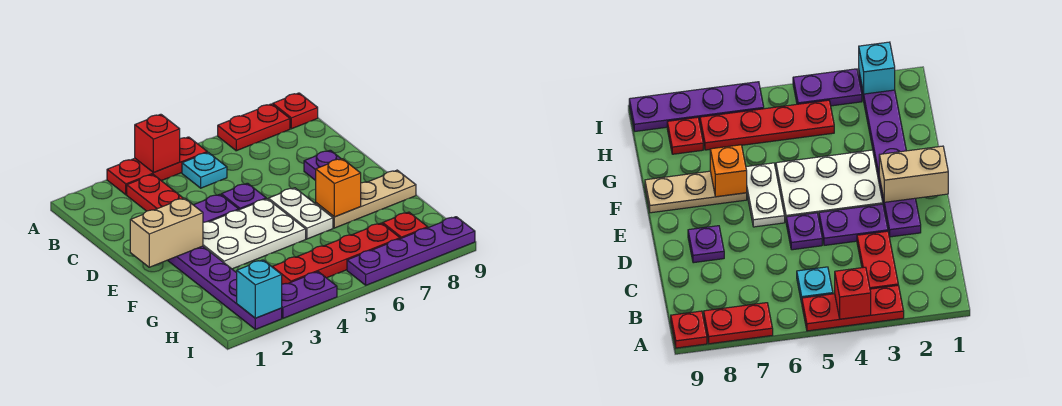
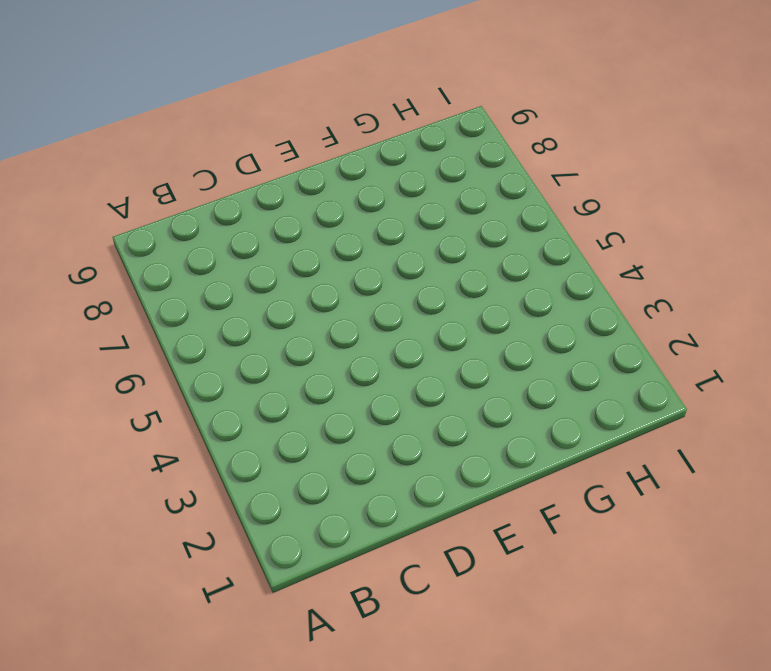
none -> red 1x3 plate [107,137,207,195]
none -> red 1x2 plate [218,104,290,151]
none -> red 1x1 plate [273,93,318,129]

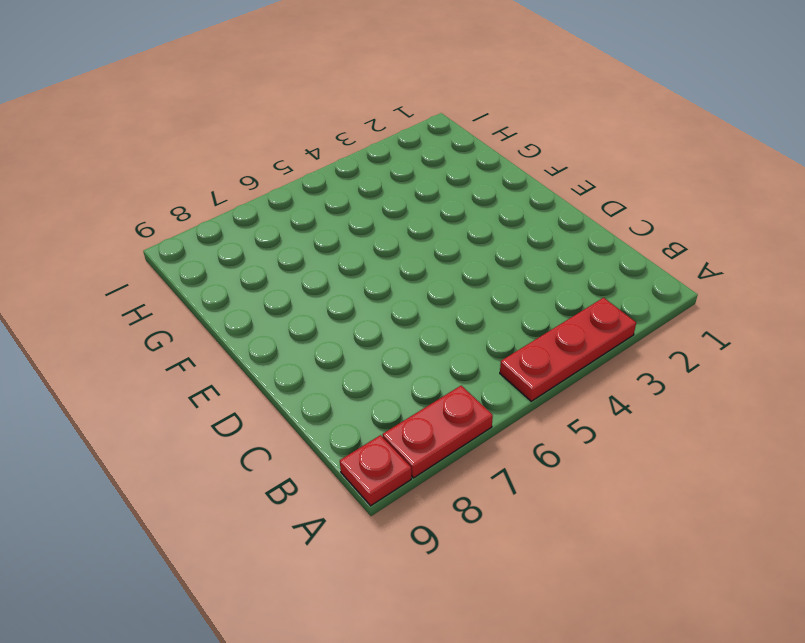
none -> red 1x2 plate [127,175,183,211]
none -> cyan 1x1 plate [182,152,227,188]
none -> purple 1x6 plate [168,246,282,329]

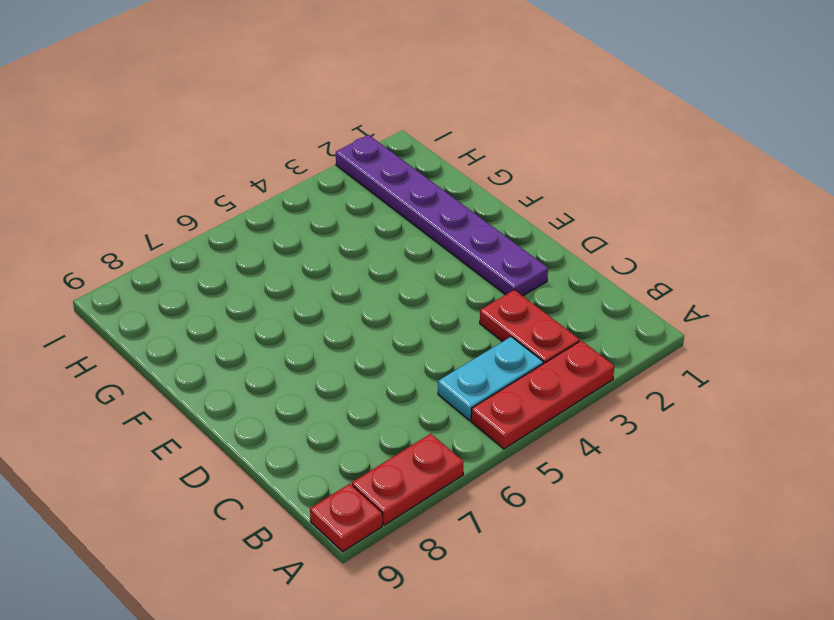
cyan 1x2 plate [438,337,543,420] -> cyan 1x1 plate [182,152,227,188]
none -> purple 1x2 plate [194,194,239,222]
none -> purple 1x1 plate [221,183,266,210]
none -> purple 1x1 plate [304,150,341,181]

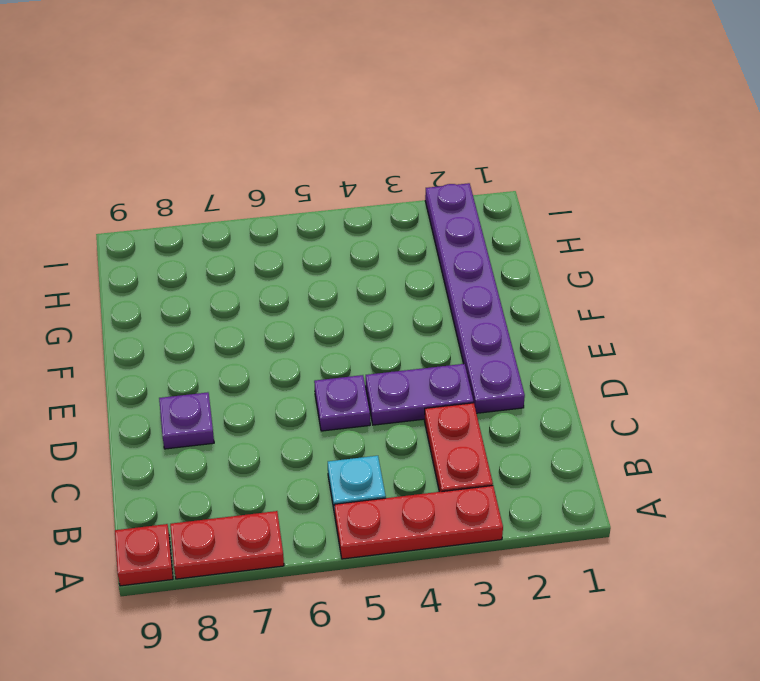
none -> white 2x3 plate [203,199,306,269]
none -> white 1x2 plate [269,188,333,239]
none -> tan 1x3 plate [316,170,416,228]

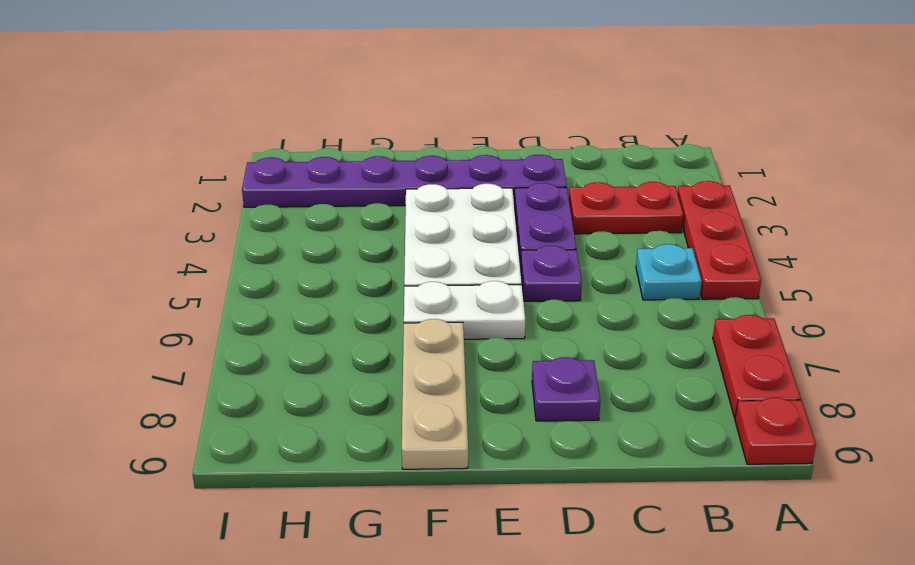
none -> red 1x4 plate [273,223,400,284]
none -> red 1x1 plate [383,212,428,239]
none -> purple 1x2 plate [282,272,337,318]

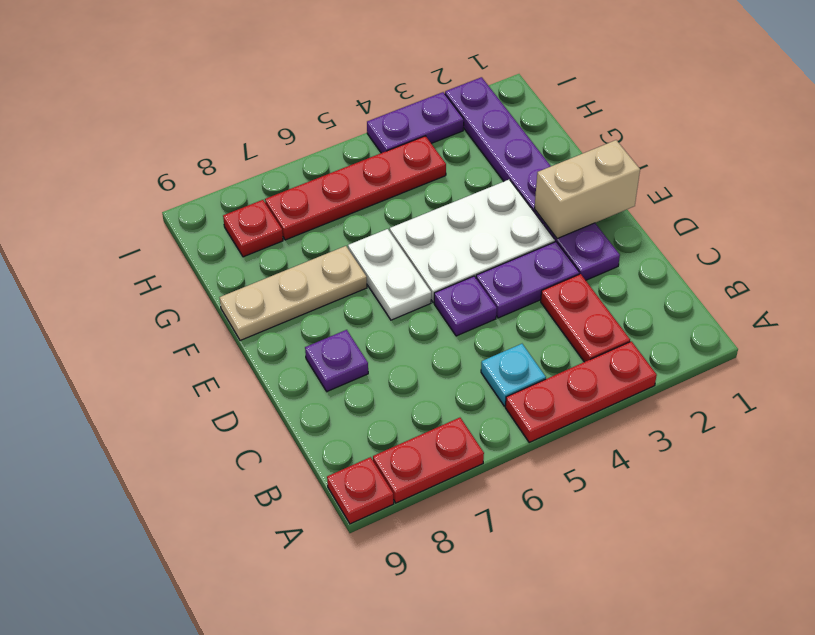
none -> purple 1x4 plate [347,217,475,285]
none -> red 1x1 brick [135,114,180,173]
none -> orange 1x1 brick [316,159,361,217]

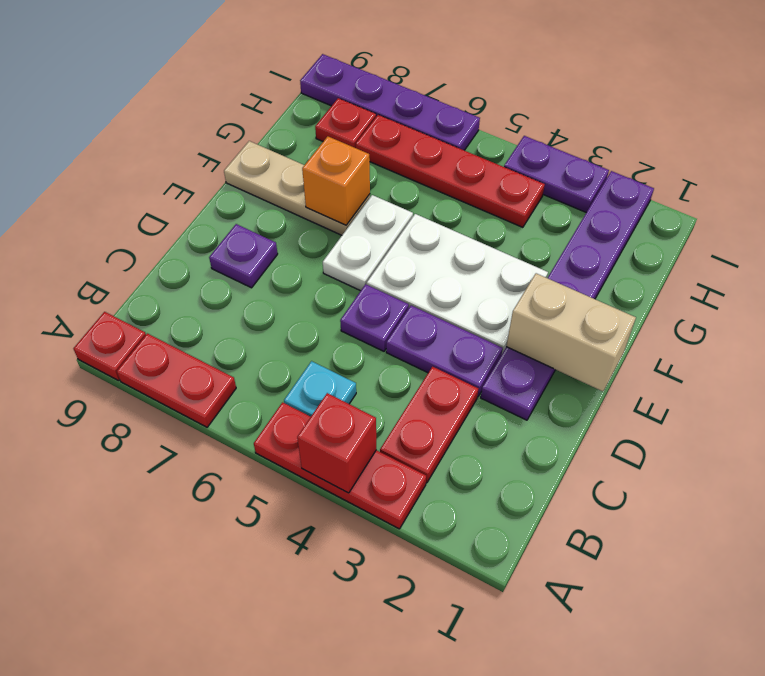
none -> cyan 1x1 brick [237,260,282,318]

